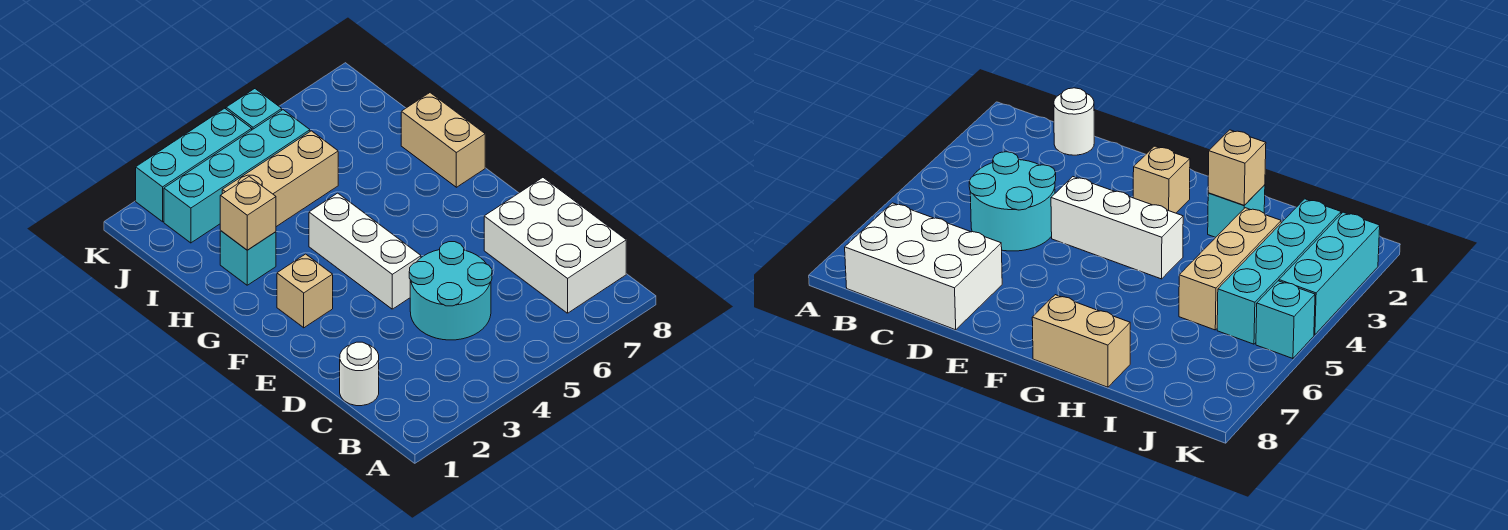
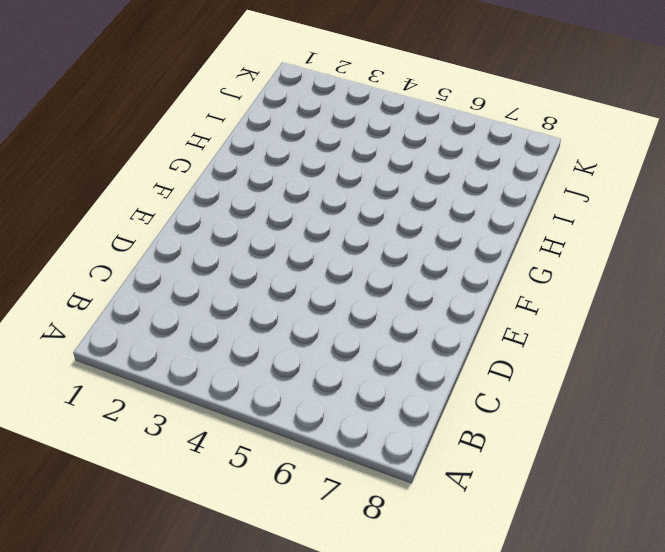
none -> white 2x3 brick [484,178,626,313]
none -> white 1x1 round brick [340,342,379,406]
none -> cyan 2x2 round brick [409,242,492,340]

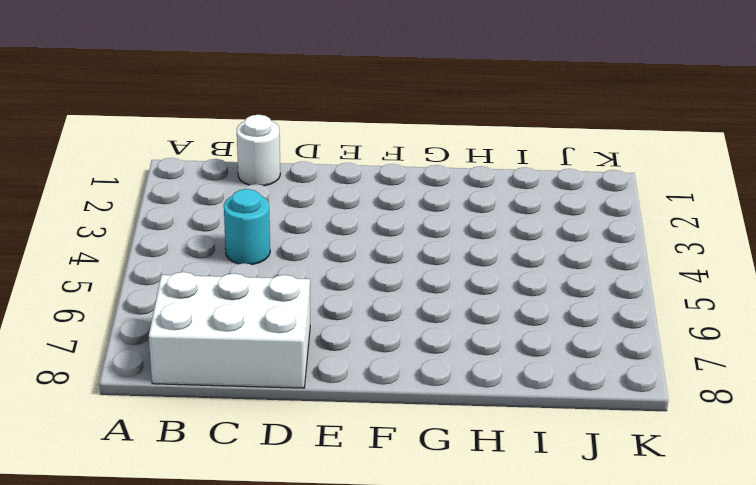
cyan 1x1 round brick [224,189,270,265] -> cyan 2x2 round brick [409,242,492,340]
none -> white 1x3 brick [309,193,421,309]
none -> tan 1x1 brick [277,254,333,328]
none -> tan 1x2 brick [401,93,485,187]

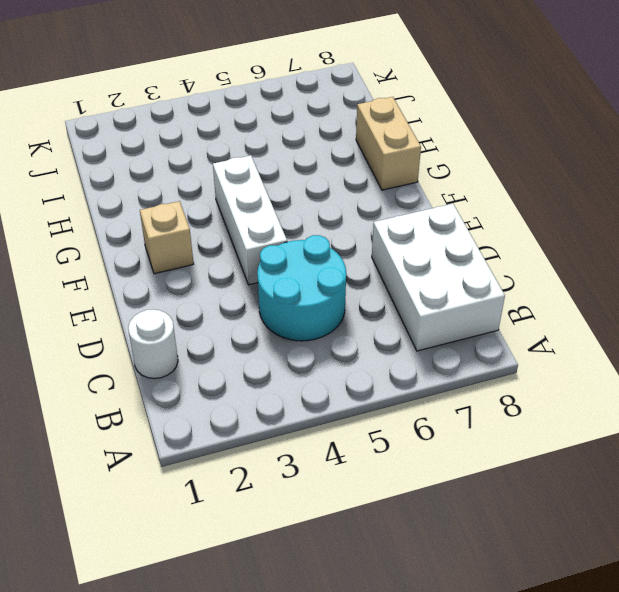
none -> cyan 1x1 brick [220,230,276,285]
none -> tan 1x3 brick [222,131,338,227]
none -> cyan 1x4 brick [164,110,310,243]

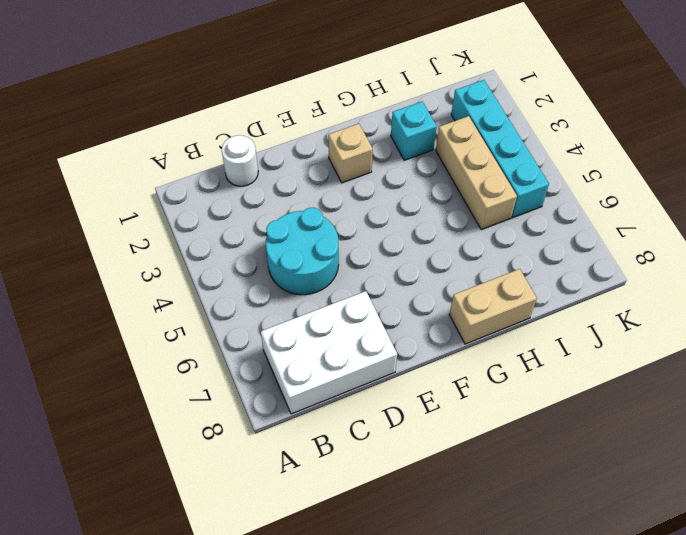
none -> white 1x3 brick [309,193,421,309]
none -> cyan 1x3 brick [136,108,252,222]
none -> cyan 1x1 brick [226,89,282,130]

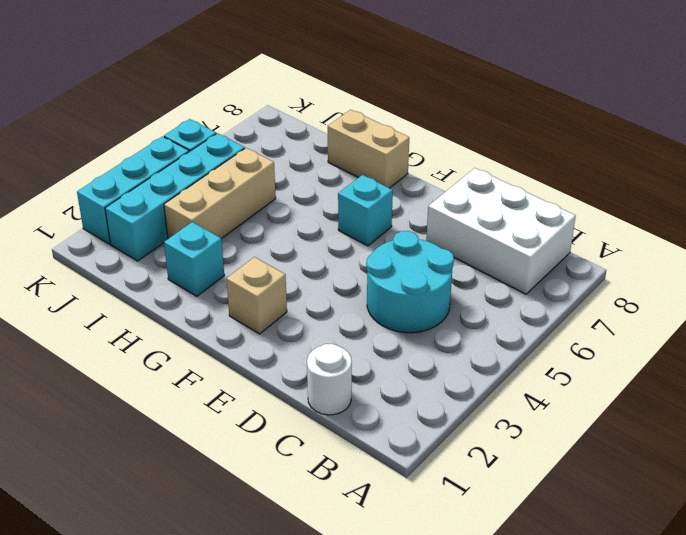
cyan 1x1 brick [338,175,393,246] -> none
none -> white 1x3 brick [309,193,421,309]
none -> tan 1x1 brick [220,177,276,250]

